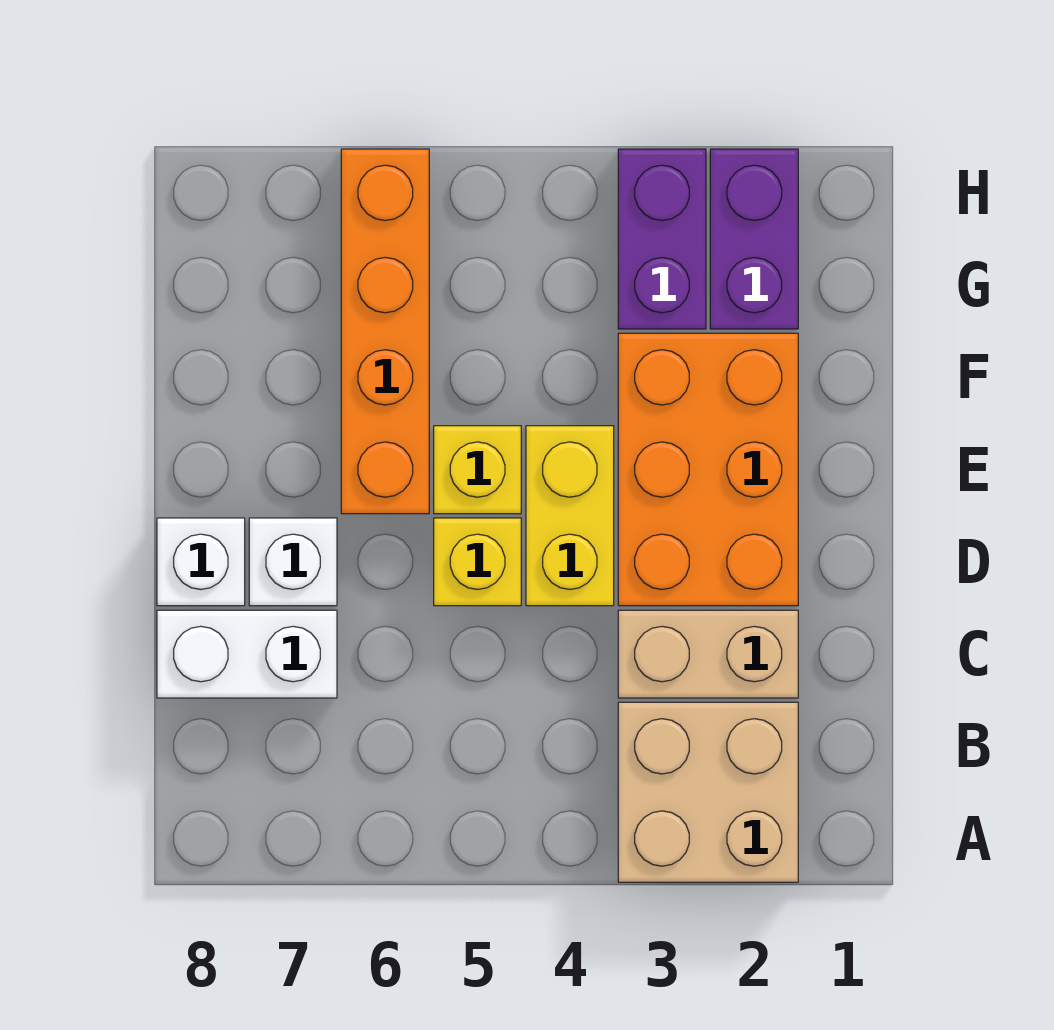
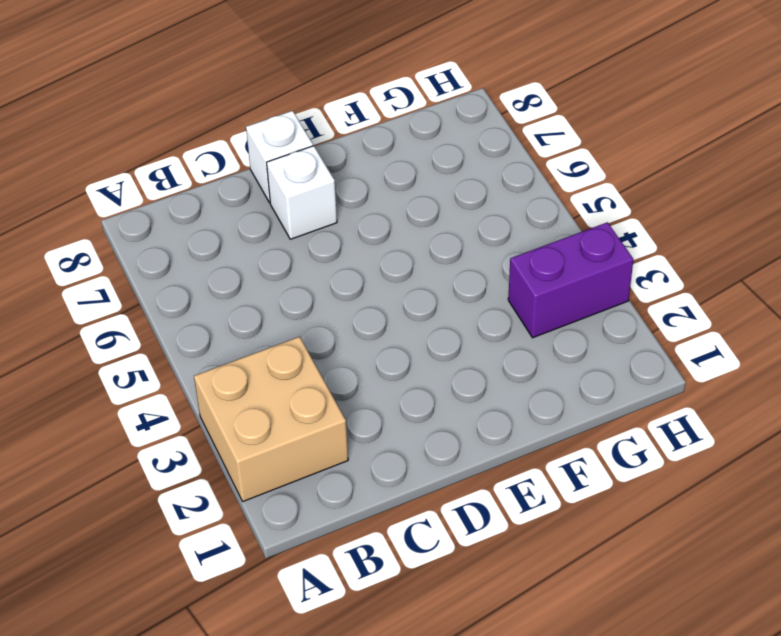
none -> tan 1x2 brick [618,610,798,698]
none -> white 1x2 brick [157,610,337,698]
none -> orange 2x3 brick [618,333,798,606]

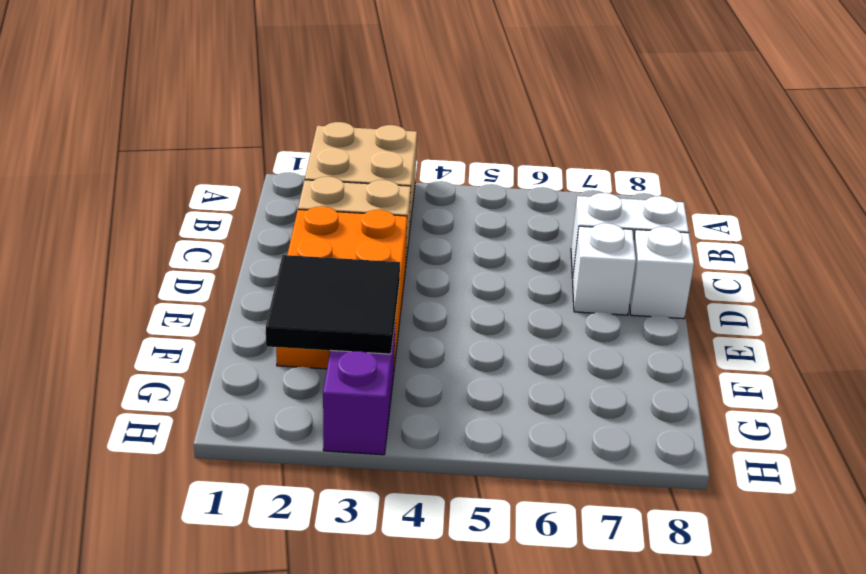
black 2x2 tile [266,255,400,354] -> none
none -> yellow 1x2 brick [526,426,614,606]
none -> yellow 1x1 brick [434,518,521,606]
none -> yellow 1x1 brick [434,426,521,514]

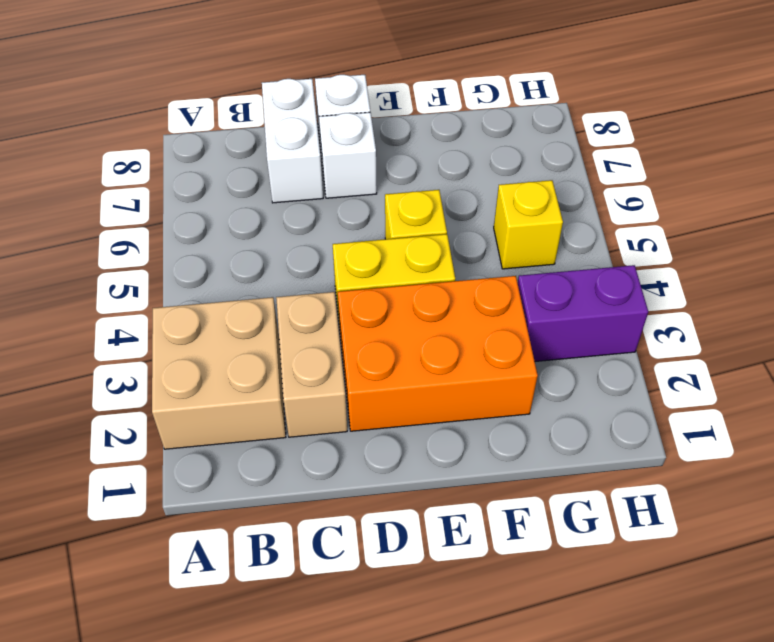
yellow 1x1 brick [494,180,563,269] -> yellow 1x1 brick moved to [434,518,521,606]
none -> orange 1x4 brick [341,149,429,514]
none -> purple 1x2 brick [710,149,798,329]

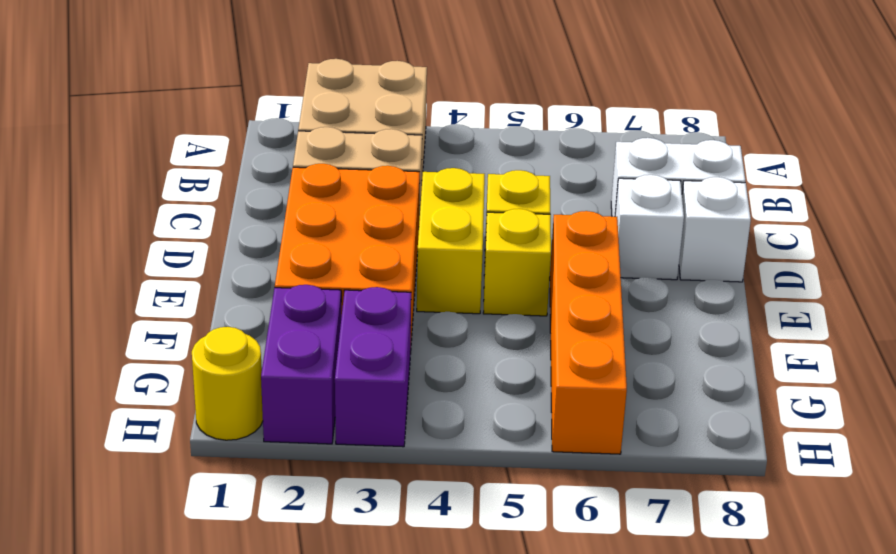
yellow 1x1 round brick [192,327,263,440] -> none

